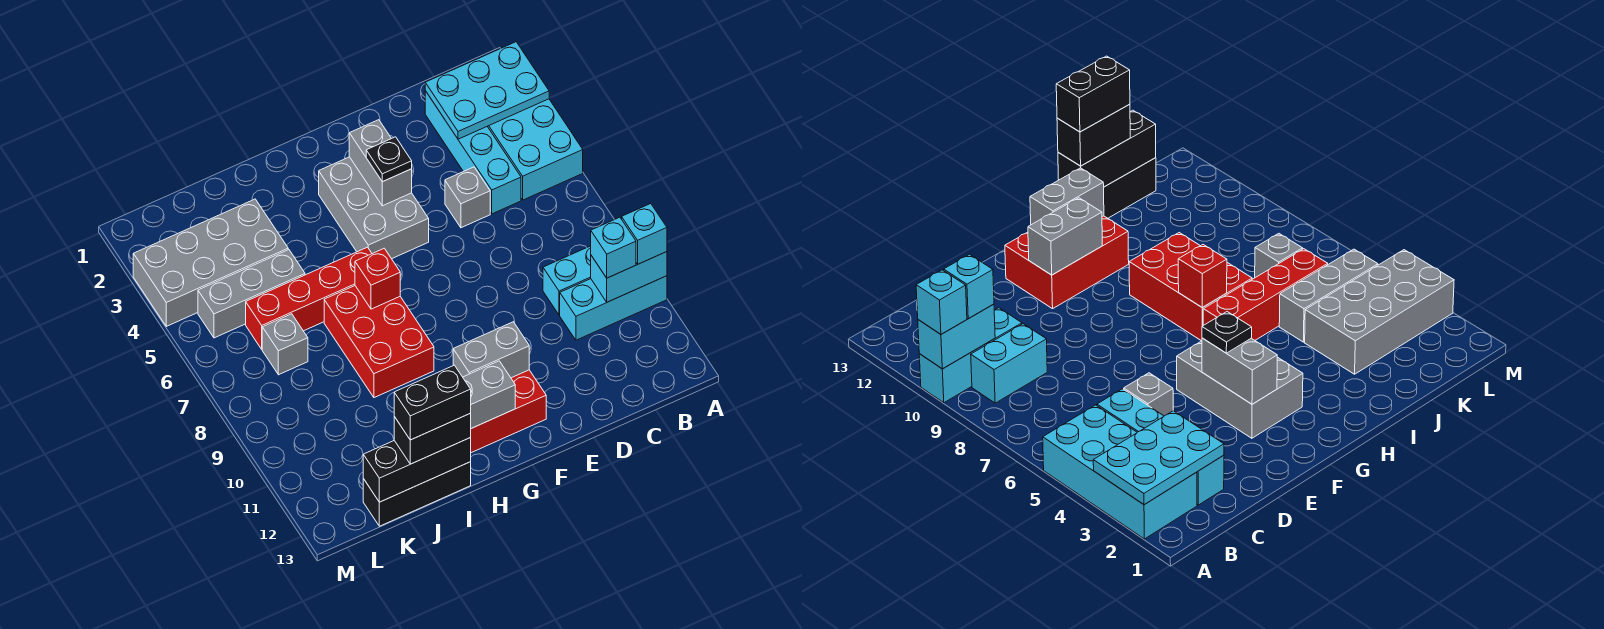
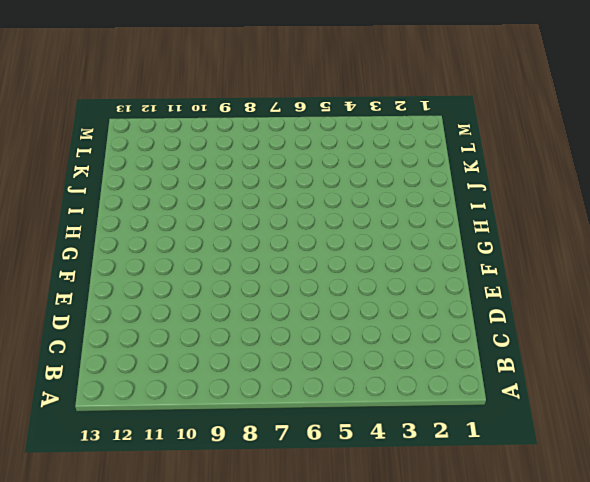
none -> cyan 2x4 brick [487,99,583,200]
none -> cyan 1x3 brick [560,276,667,340]
none -> cyan 1x2 brick [543,246,591,315]

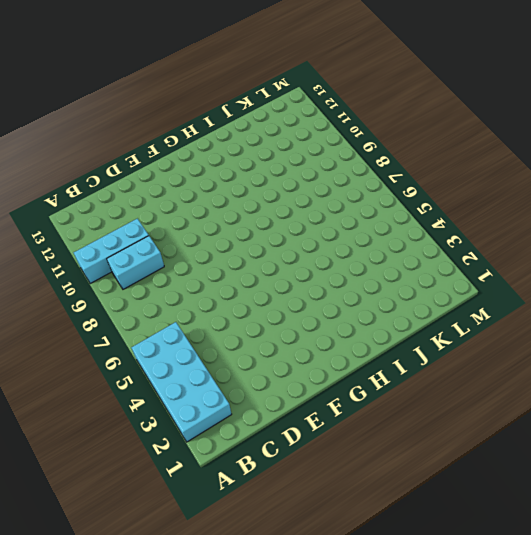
none -> cyan 1x4 brick [425,91,521,214]
none -> grey 1x1 brick [445,167,490,228]
none -> grey 2x3 brick [319,157,429,259]

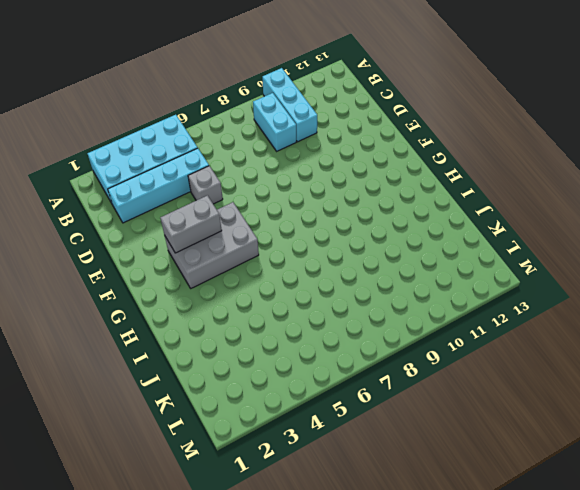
none -> red 2x3 brick [470,370,546,453]
none -> red 1x4 brick [246,247,372,349]
none -> red 2x3 brick [324,286,434,398]

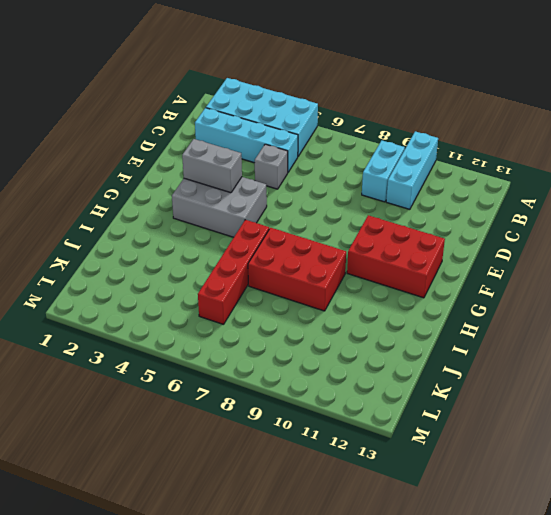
red 2x3 brick [347,215,445,298] -> red 2x3 brick turned to [470,370,546,453]
none -> black 1x3 brick [363,462,471,526]
none -> grey 2x4 brick [133,199,288,326]
none -> grey 1x3 brick [198,250,305,338]

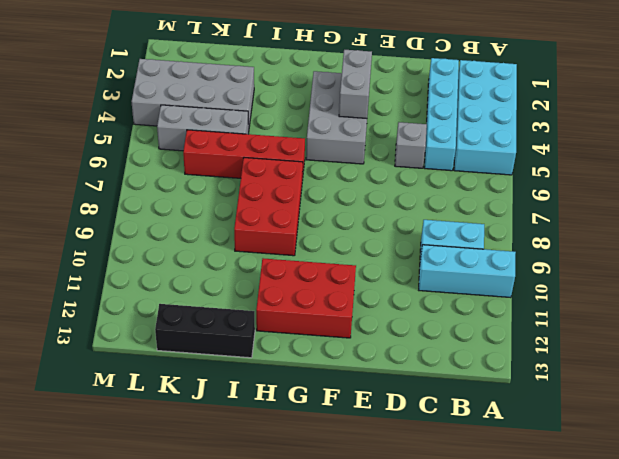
none -> grey 1x1 brick [262,314,308,375]
none -> cyan 2x3 plate [425,42,549,139]
none -> cyan 1x2 brick [591,252,667,302]

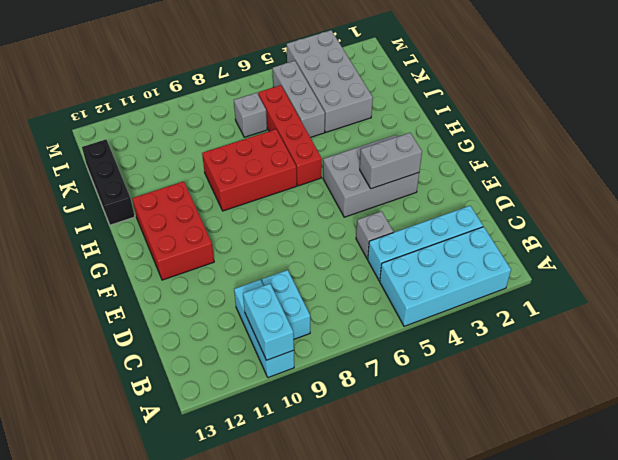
none -> cyan 2x3 plate [425,42,549,139]
none -> grey 1x2 brick [453,322,529,378]
none -> grey 1x2 brick [463,361,515,428]

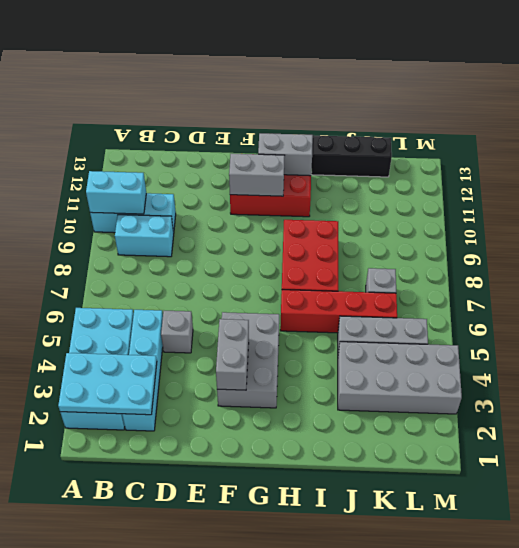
none -> red 1x1 brick [355,248,400,309]
none -> black 1x3 brick [363,438,471,502]
none -> cyan 1x1 brick [622,204,667,264]

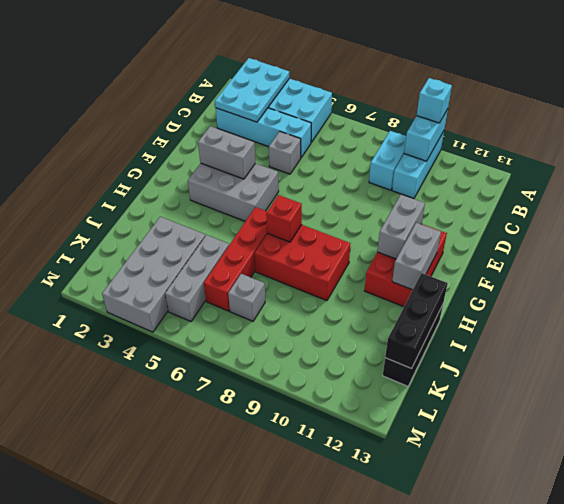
none -> cyan 1x1 brick [591,217,636,278]
none -> black 1x1 plate [366,137,412,182]
none -> black 1x2 brick [394,414,471,464]

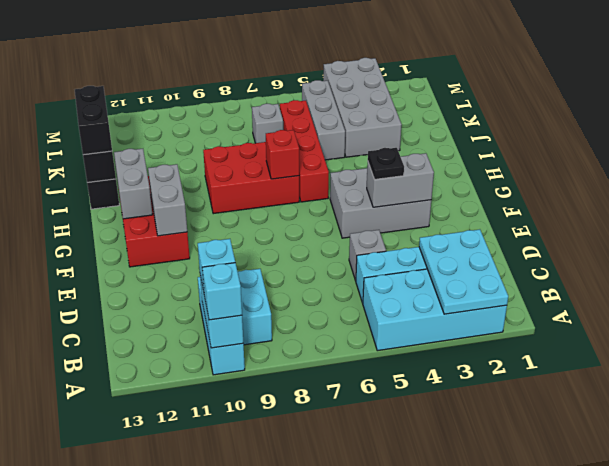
none -> black 1x2 brick [394,365,471,440]

